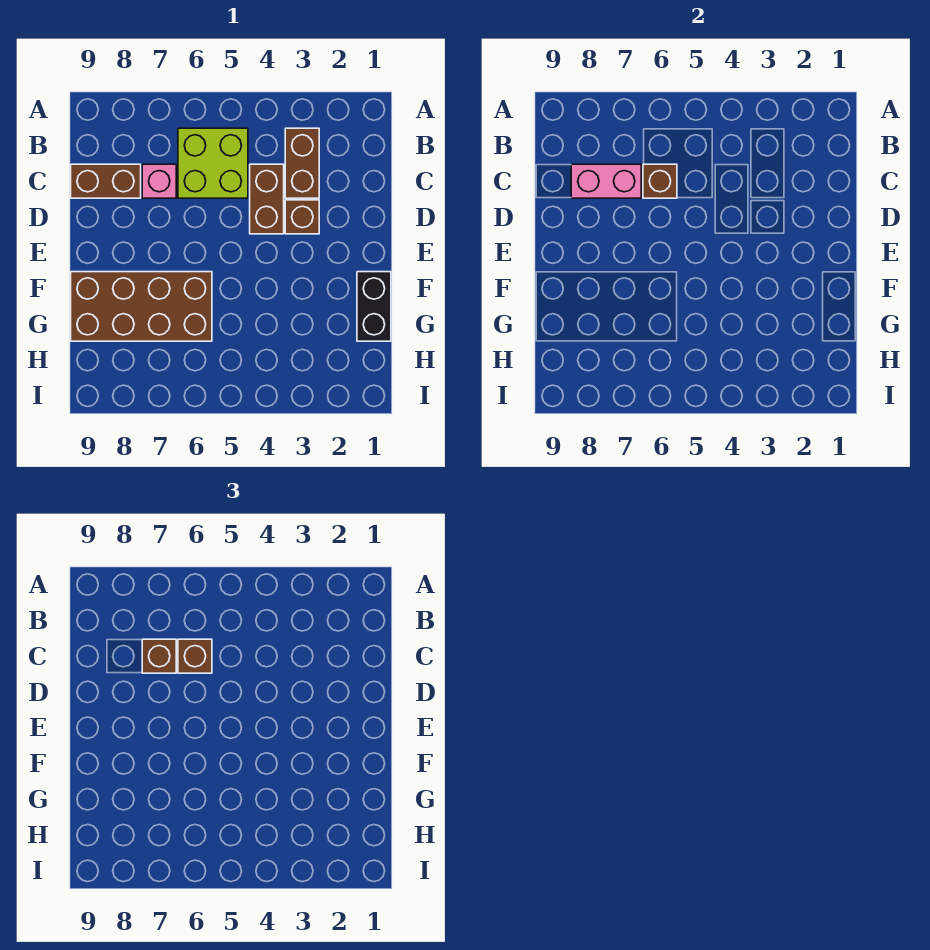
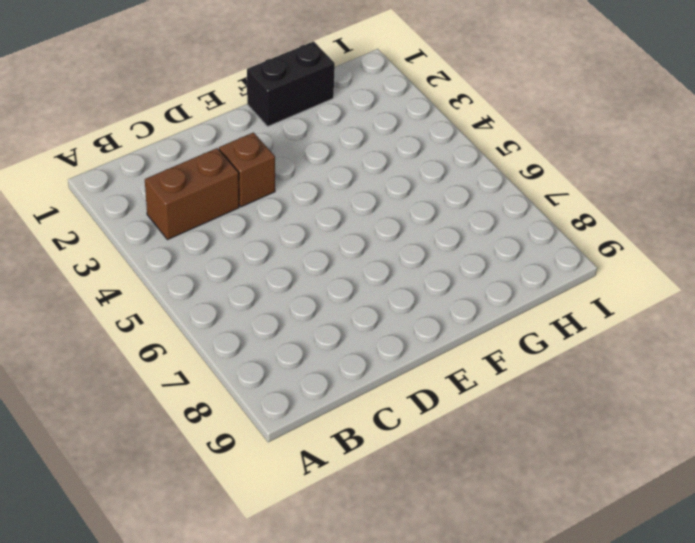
none -> lime 2x2 brick [178,128,248,198]
none -> brown 1x2 brick [250,164,284,234]
none -> pink 1x1 brick [142,164,176,198]

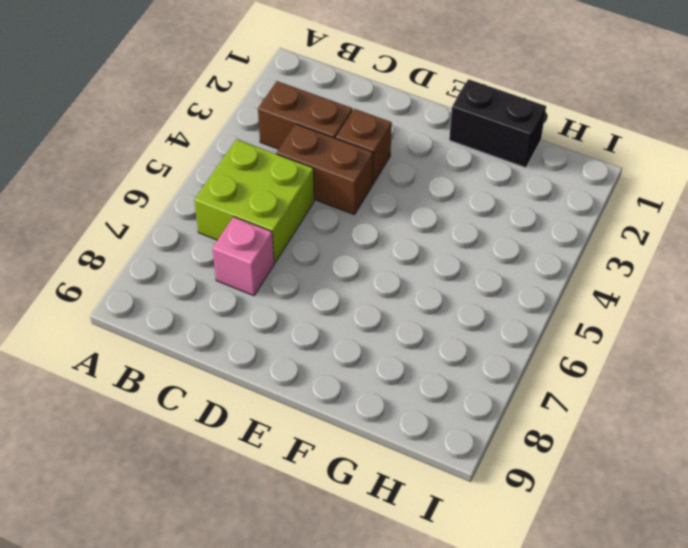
none -> brown 1x2 brick [71,164,141,198]
none -> brown 2x4 brick [71,272,212,341]
none -> brown 1x1 brick [643,164,677,198]

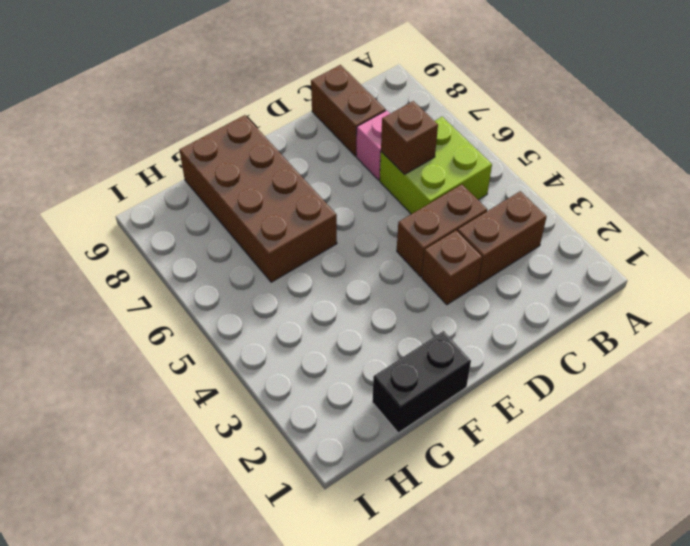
none -> pink 1x2 brick [571,164,641,198]
none -> brown 1x1 brick [178,639,212,673]
none -> brown 1x1 brick [142,639,176,673]

